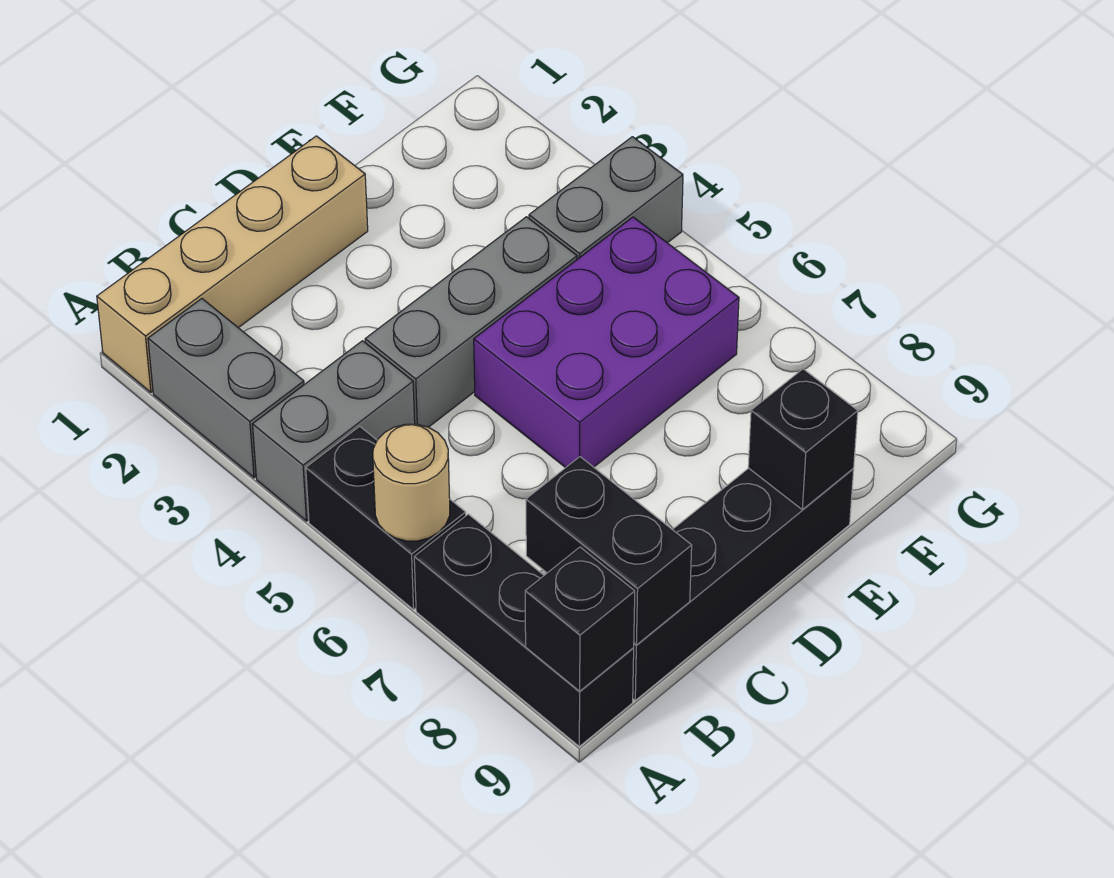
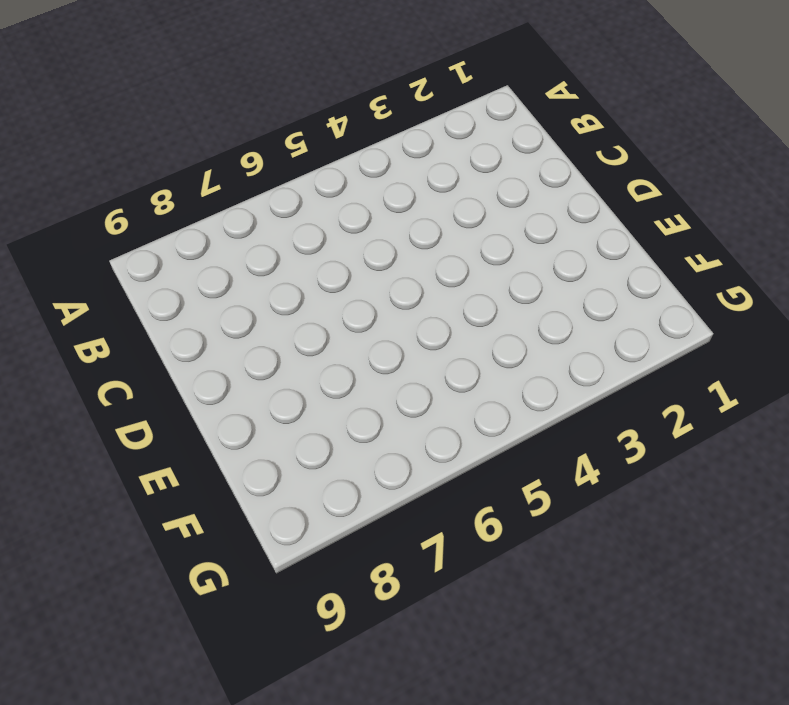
none -> tan 1x4 brick [97,136,368,392]
none -> grey 1x2 brick [148,299,304,478]
none -> grey 1x2 brick [253,341,415,521]

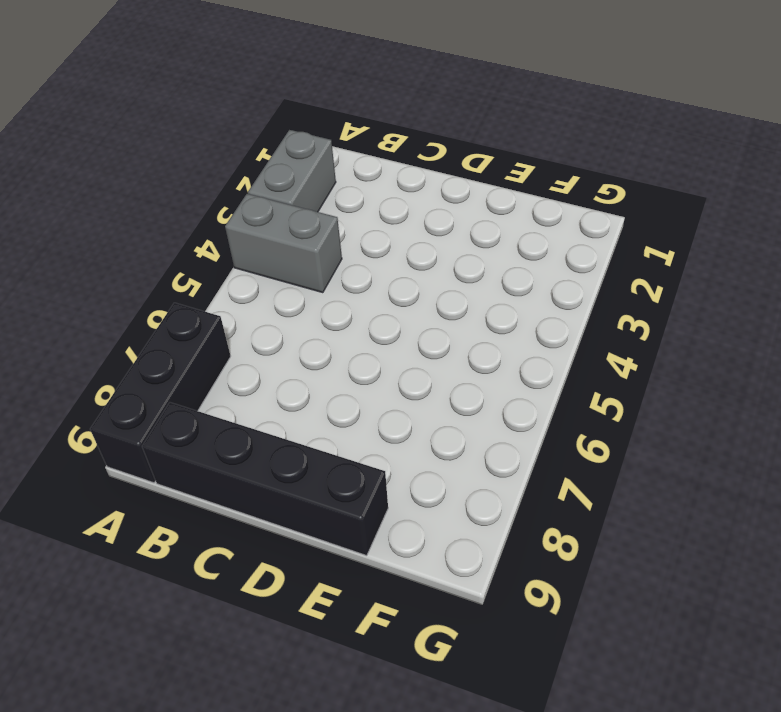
none -> tan 1x4 brick [97,136,368,392]
none -> black 1x2 brick [306,426,466,609]
none -> grey 1x3 brick [365,217,577,427]

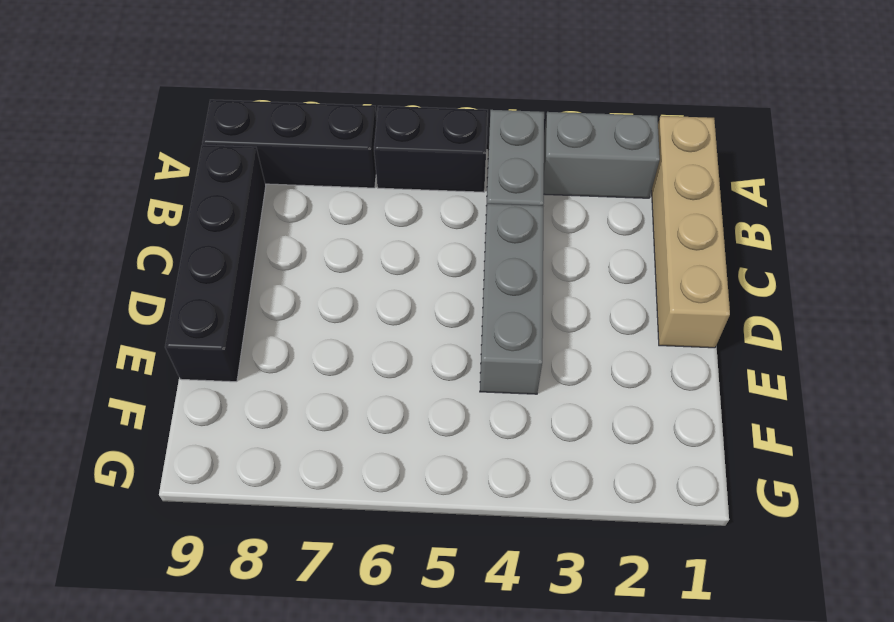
none -> purple 2x3 brick [474,217,739,468]
none -> grey 1x2 brick [529,137,683,259]
none -> tan 1x1 round brick [373,424,450,541]

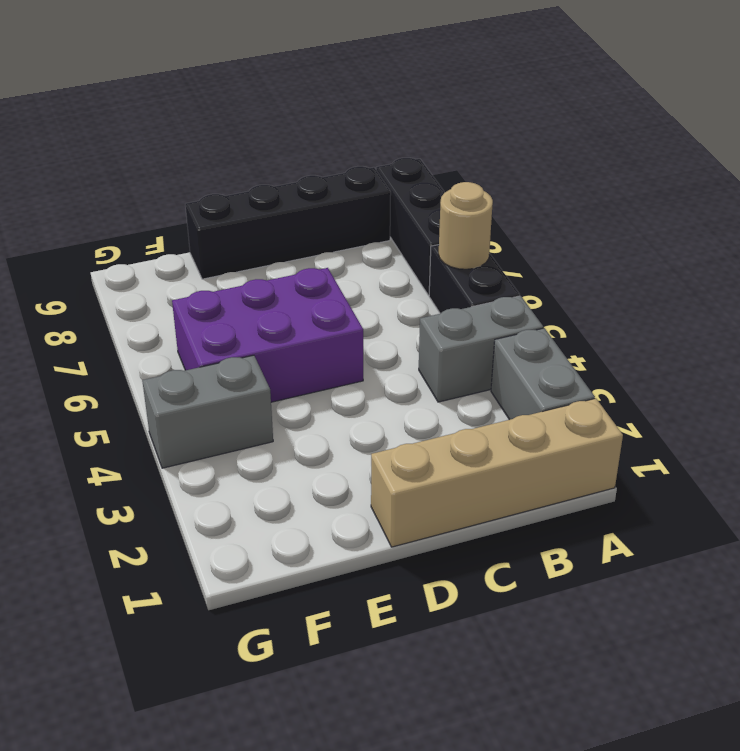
none -> grey 1x3 brick [365,217,577,427]
none -> black 1x1 brick [525,547,635,691]
none -> black 1x2 brick [526,457,692,645]

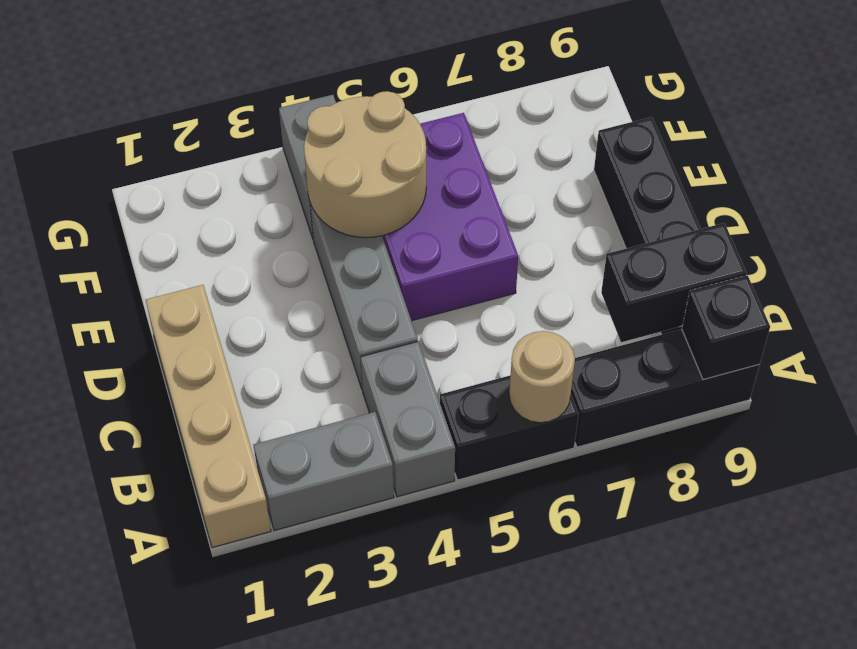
tan 2x2 round brick [304,91,426,238] -> none
none -> black 1x1 brick [748,369,858,510]

